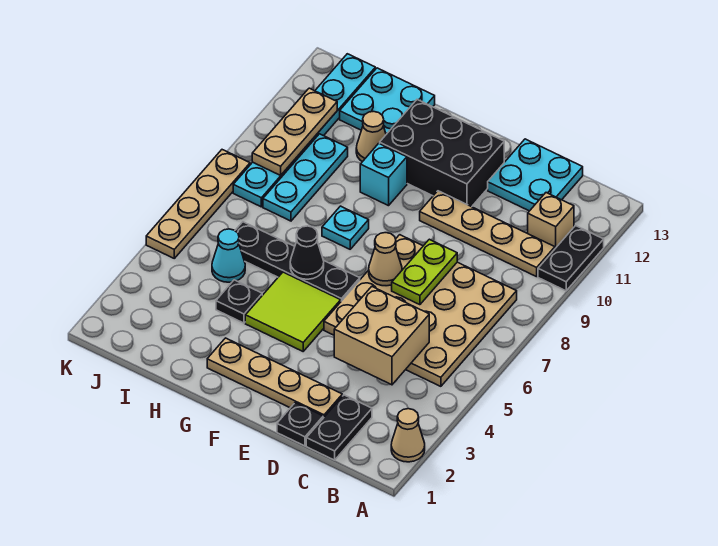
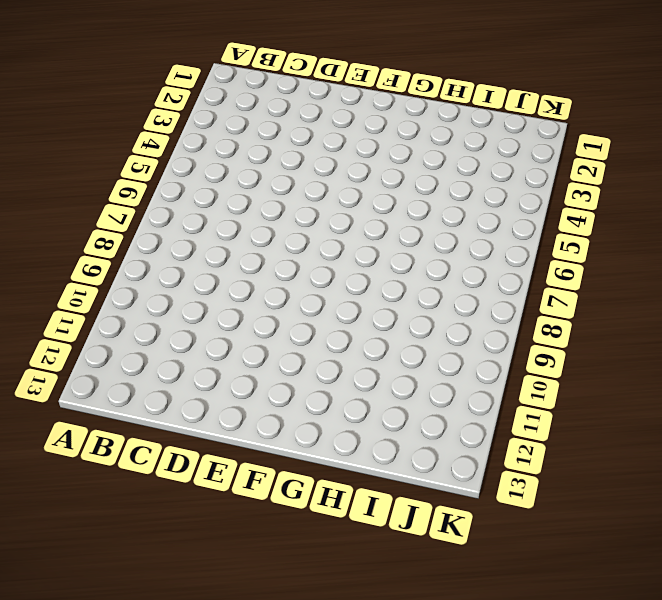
none -> tan 1x1 cone [391,409,425,462]
none -> black 1x2 plate [538,226,604,291]
none -> tan 4x4 plate [324,235,517,386]

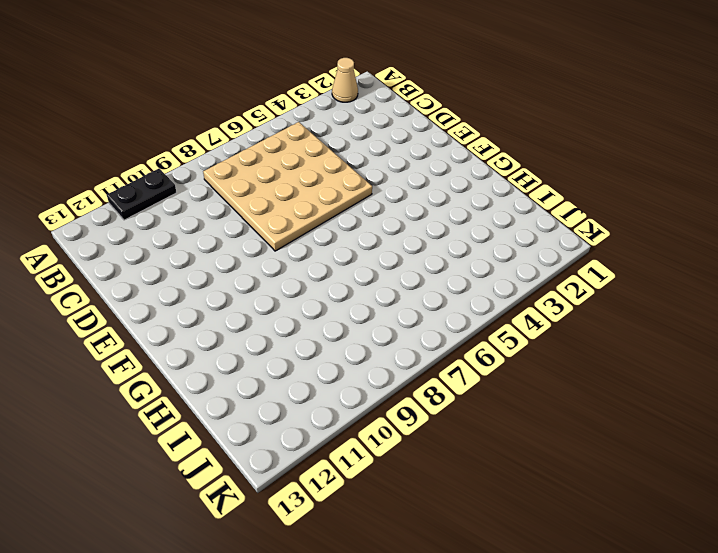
none -> tan 1x4 plate [420,191,555,277]
none -> tan 1x1 brick [528,193,574,248]
none -> black 1x2 plate [306,395,372,460]

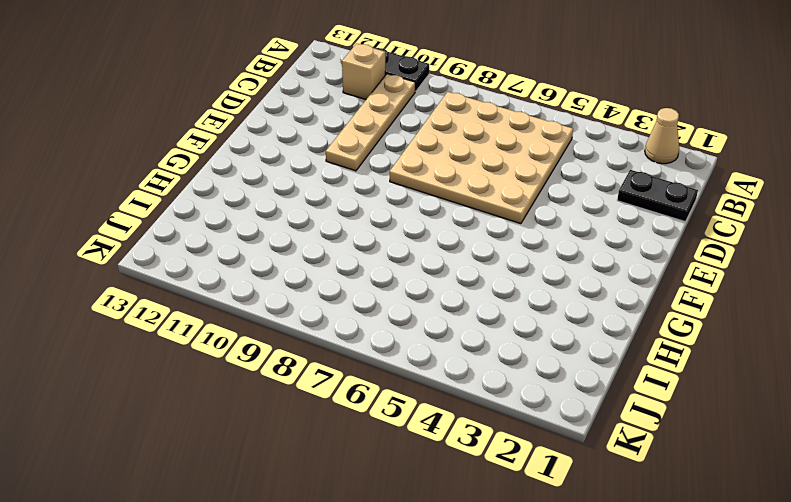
none -> cyan 2x2 plate [488,139,583,211]
none -> black 1x1 plate [277,403,323,446]
none -> tan 1x4 plate [207,338,342,418]

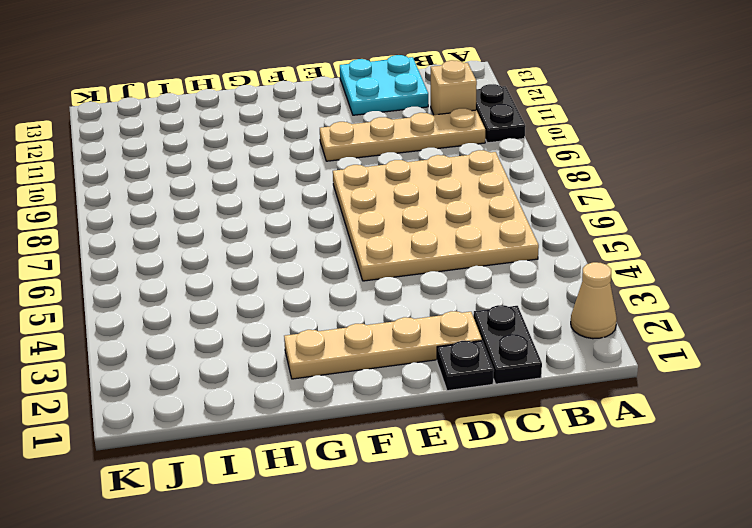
none -> black 2x3 brick [380,100,504,207]
none -> lime 2x2 tile [245,272,341,351]
none -> black 1x4 plate [235,222,360,301]

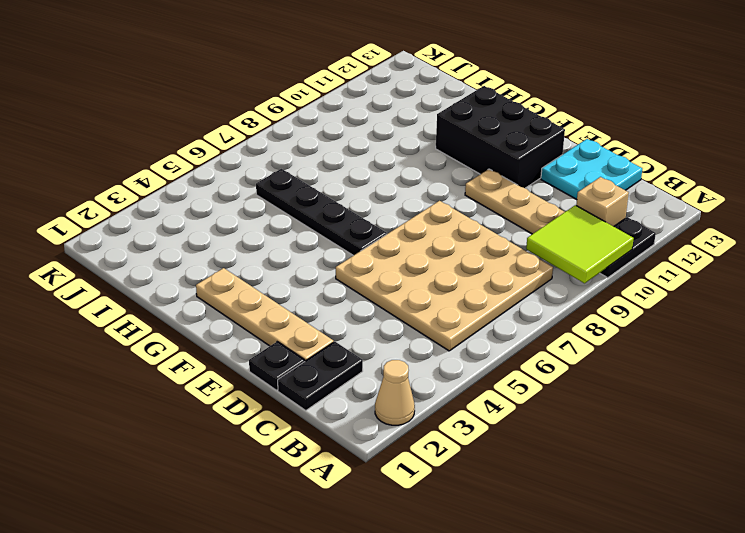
lime 2x2 tile [526,205,634,283] -> lime 2x2 tile moved to [245,272,341,351]
none -> cyan 1x1 plate [322,206,369,249]
none -> cyan 1x1 brick [360,143,407,206]
none -> black 1x1 plate [216,280,262,323]

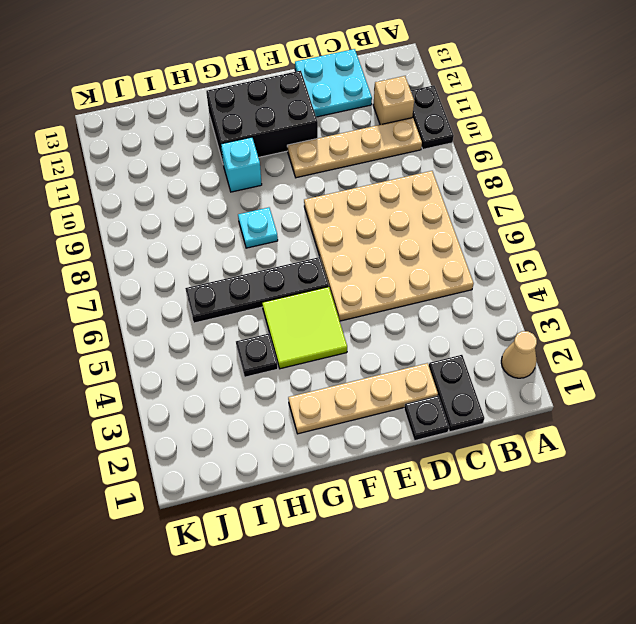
none -> tan 1x1 cone [356,111,386,162]
none -> cyan 2x2 plate [340,68,435,134]
none -> cyan 1x1 cone [212,229,245,282]

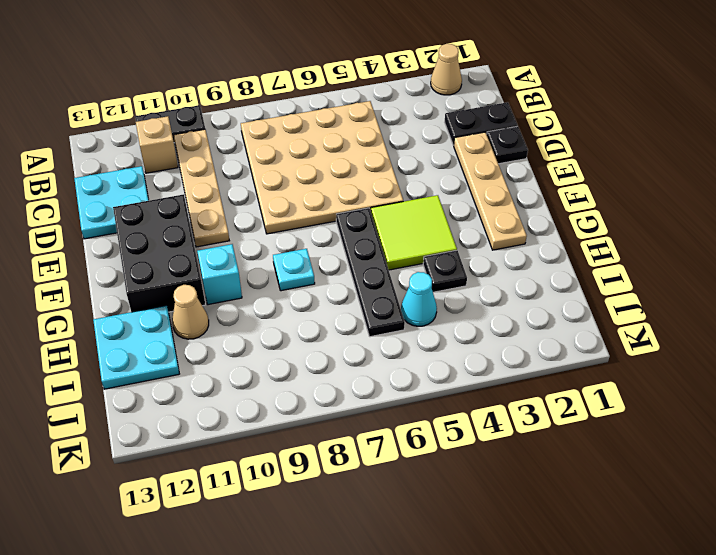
none -> cyan 1x3 plate [263,134,348,221]
none -> cyan 1x6 plate [233,54,375,207]
none -> tan 1x4 plate [146,150,250,258]

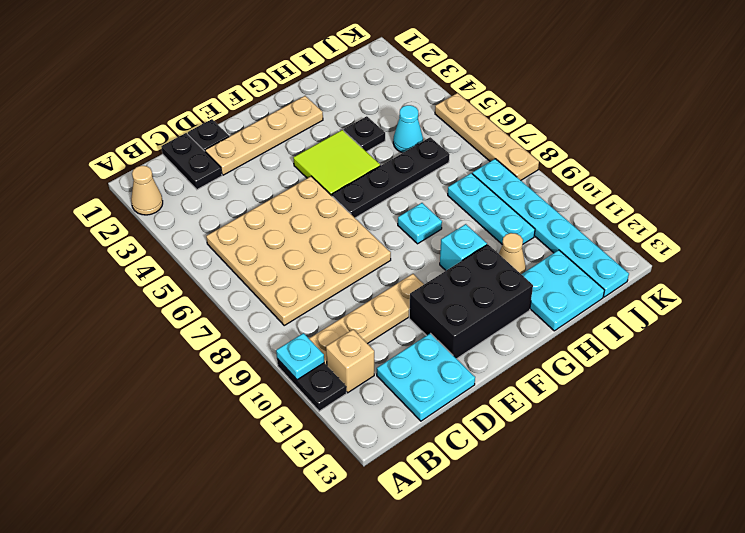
cyan 1x1 plate [276,333,324,380] -> none
none -> tan 2x2 brick [334,287,429,385]
none -> lime 1x2 plate [392,239,457,305]
none -> tan 1x1 cone [369,233,402,286]

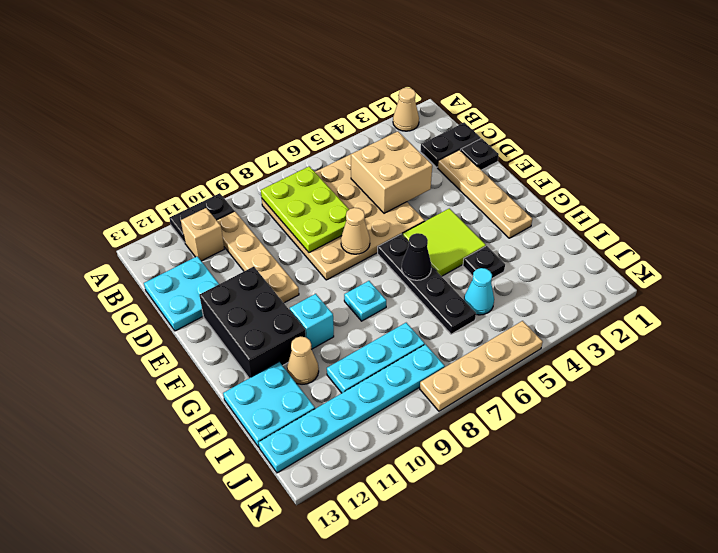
lime 2x3 plate [261,166,349,253] -> lime 1x2 plate [392,239,457,305]
none -> tan 1x3 plate [252,88,337,175]

